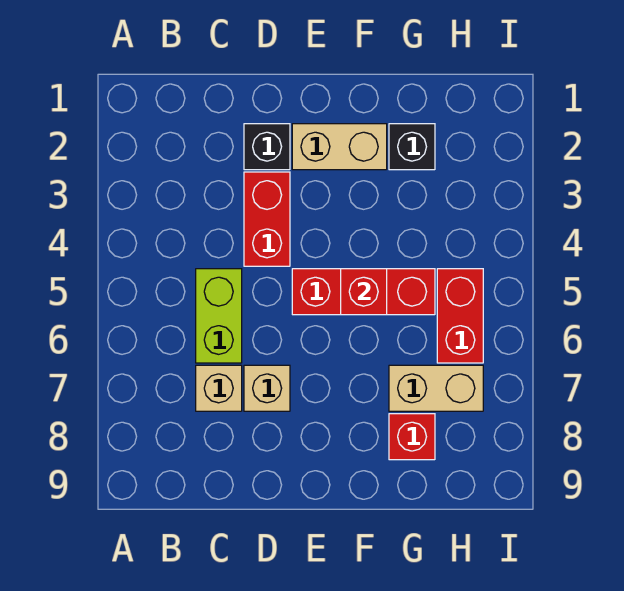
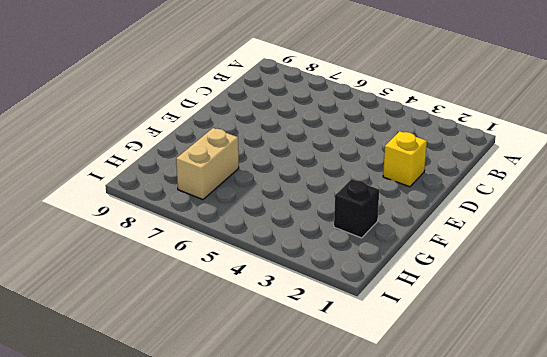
yellow 1x1 brick [383,131,427,187] -> black 1x1 brick [244,124,290,170]
none -> lime 1x2 brick [196,269,242,363]
none -> tan 1x1 brick [196,365,242,411]
none -> red 1x2 brick [244,172,290,266]

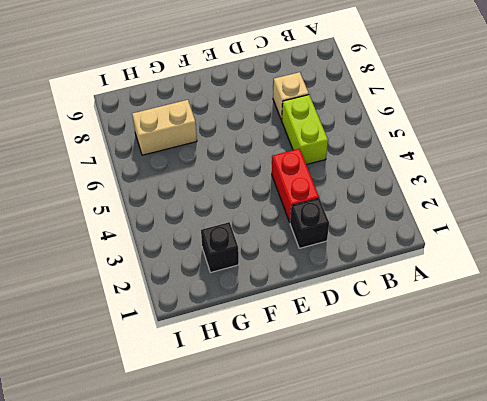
none -> tan 1x1 brick [244,365,290,411]
none -> tan 1x2 brick [292,124,387,170]
none -> red 1x3 brick [292,269,435,315]

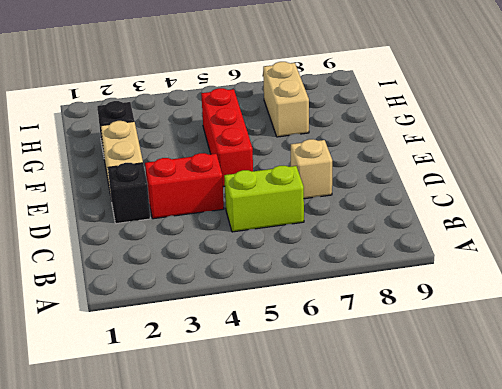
none -> tan 1x1 brick [196,365,242,411]
none -> red 1x1 brick [389,414,435,460]
none -> red 1x2 brick [437,269,483,363]

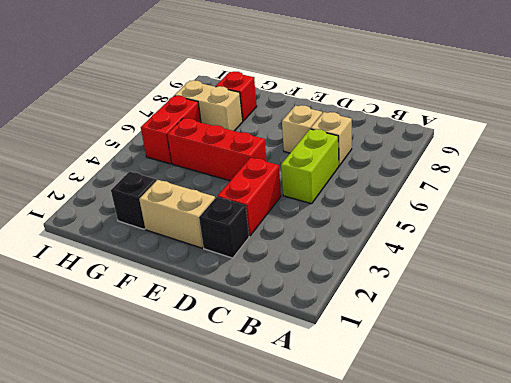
none -> red 1x1 brick [341,269,387,315]

